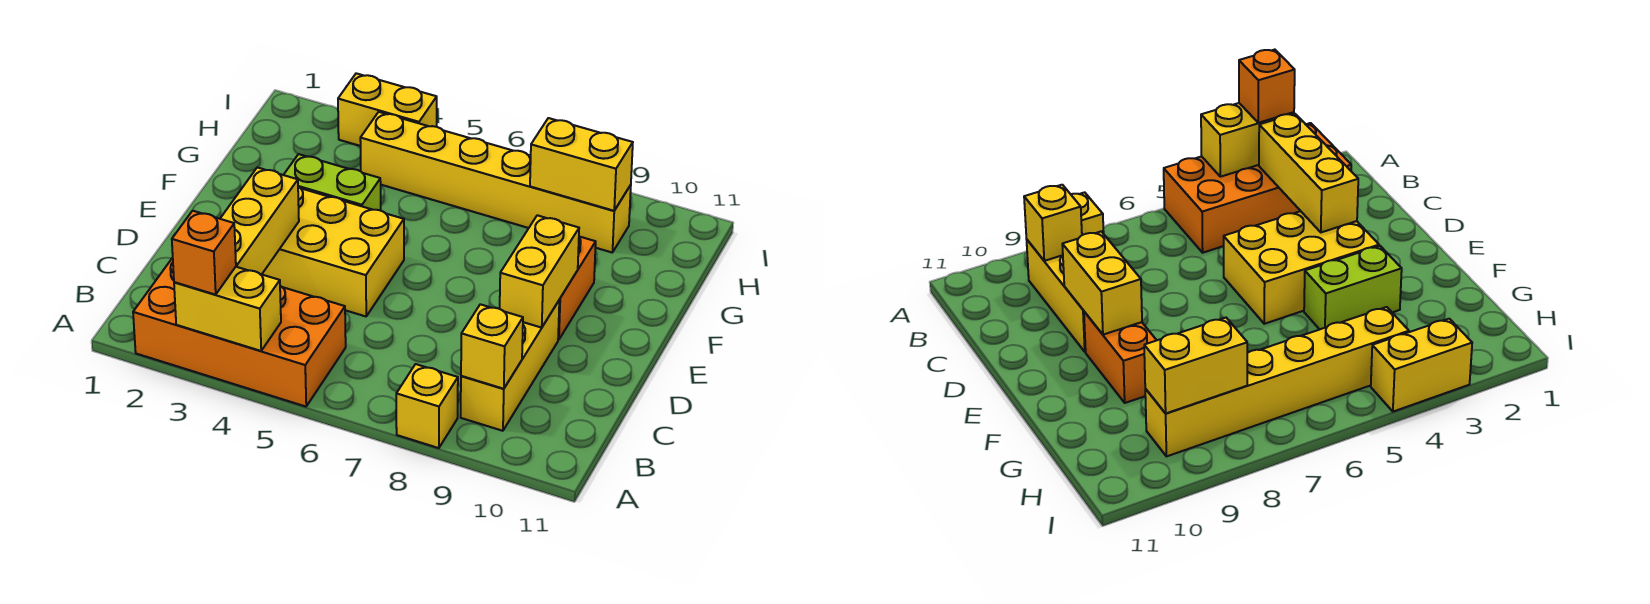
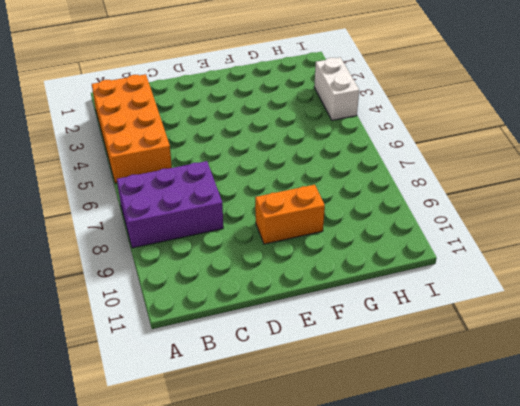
purple 2x3 brick [117,161,223,248] -> yellow 1x1 brick [396,364,458,448]
white 1x2 brick [314,57,359,120] -> yellow 1x2 brick [338,73,437,146]
none -> yellow 1x3 brick [461,301,559,431]
none -> yellow 2x3 brick [262,187,404,316]
none -> lime 1x2 brick [284,154,381,210]

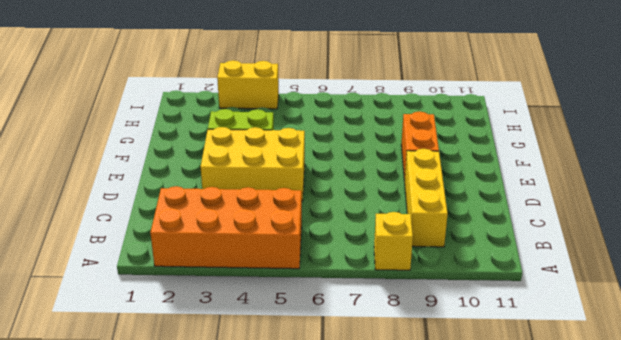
none -> yellow 1x6 brick [360,112,631,252]
none -> yellow 1x2 brick [174,267,281,351]
none -> yellow 1x3 brick [220,167,299,274]

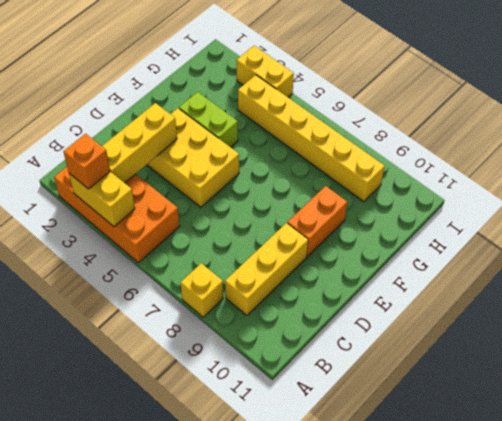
none -> yellow 1x1 brick [461,304,523,389]
none -> yellow 1x2 brick [500,215,579,328]
none -> yellow 1x2 brick [530,118,633,211]

